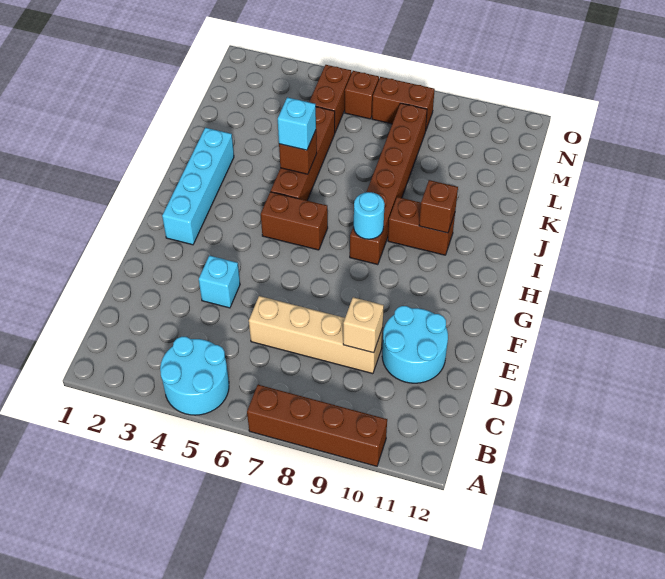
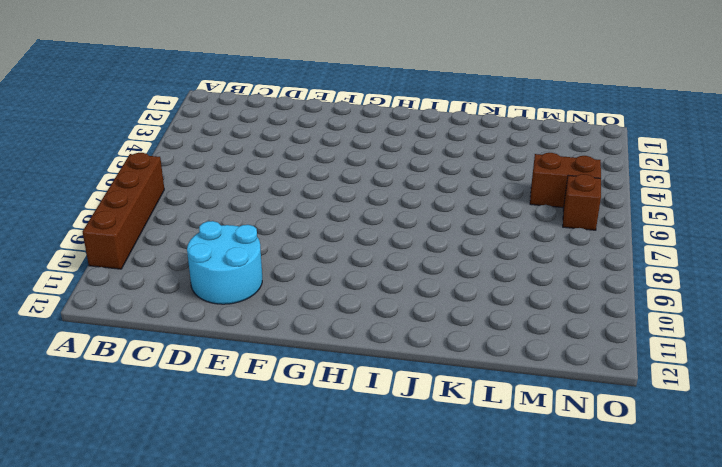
none -> cyan 2x2 round brick [160,337,229,415]
none -> tan 1x4 brick [249,296,383,374]
none -> cyan 1x1 brick [199,256,240,308]

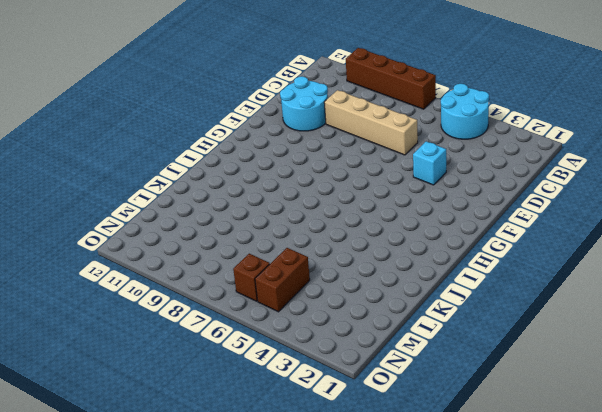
none -> cyan 1x4 brick [162,128,234,245]
none -> brown 1x2 brick [261,192,328,250]
none -> brown 1x6 brick [350,103,427,265]

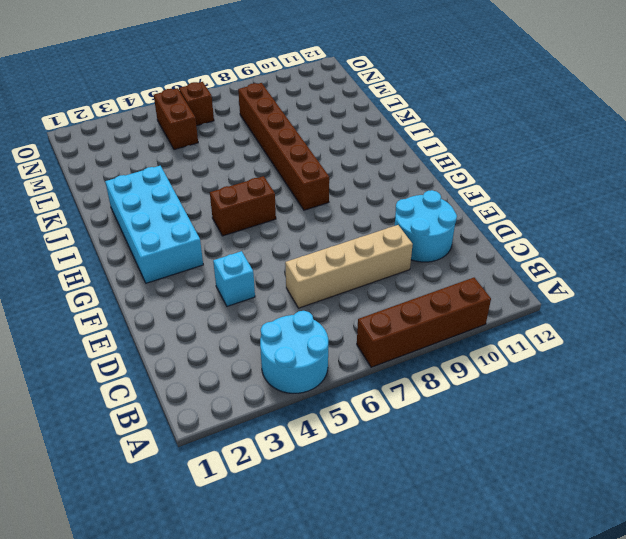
cyan 2x4 brick [105,166,203,283] -> cyan 1x4 brick [162,128,234,245]
none -> brown 1x4 brick [271,107,335,200]
none -> brown 1x2 brick [388,197,455,255]
none -> brown 1x2 brick [372,77,435,129]

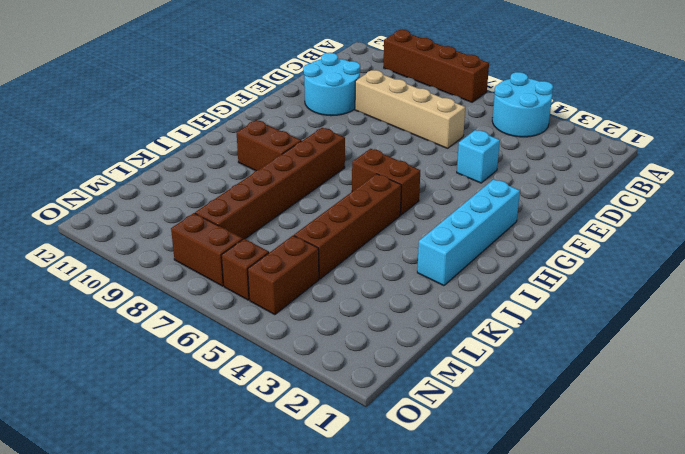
none -> tan 1x1 brick [343,297,384,353]
none -> cyan 1x1 round brick [354,192,385,239]
none -> brown 1x1 brick [419,180,458,233]

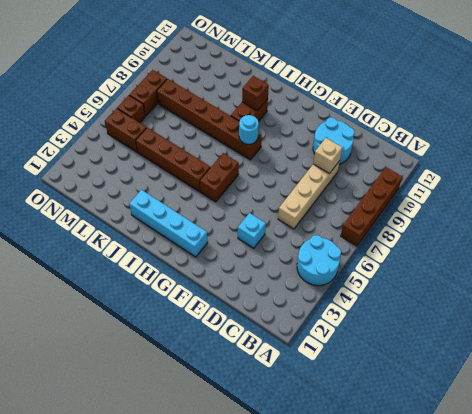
none -> brown 1x1 brick [279,130,317,174]
none -> cyan 1x1 brick [278,97,316,150]

